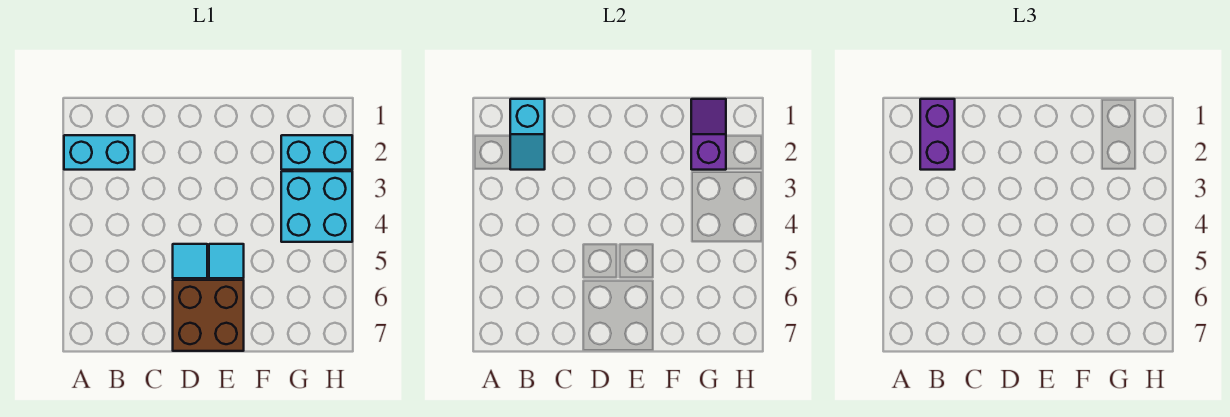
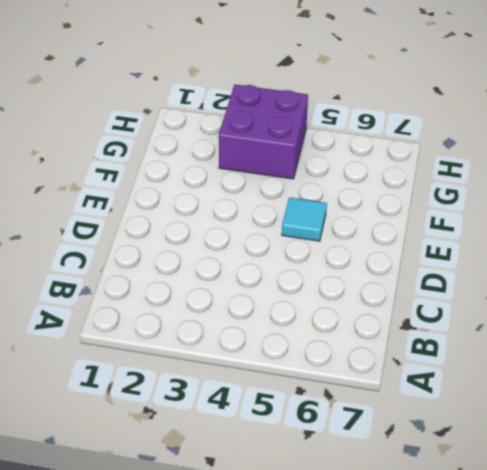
purple 2x2 brick [219,84,308,179] -> cyan 2x2 brick [281,171,352,242]
none -> cyan 1x2 brick [64,135,135,170]
none -> cyan 1x1 tile [173,244,207,278]

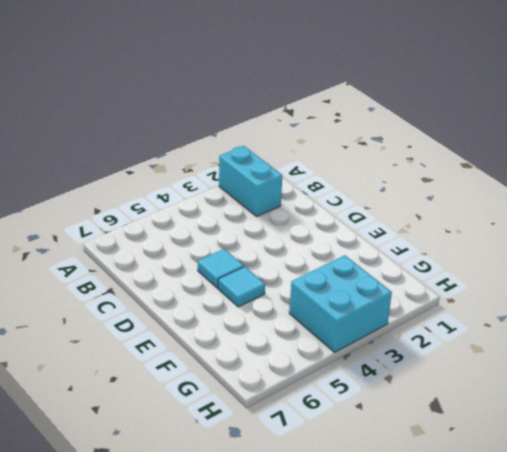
none -> brown 2x2 brick [173,280,244,351]
none -> cyan 1x2 brick [281,135,352,170]

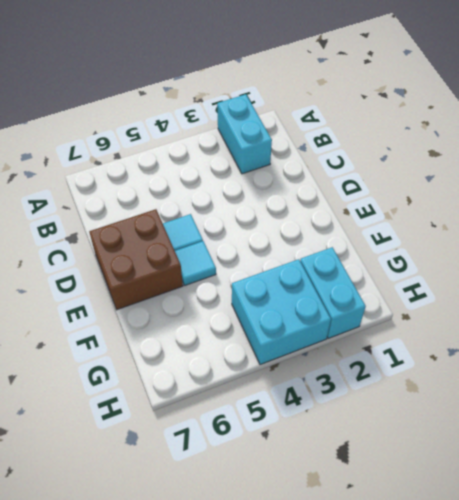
none -> cyan 1x2 slope [510,99,545,170]
none -> purple 1x2 slope [691,99,726,170]

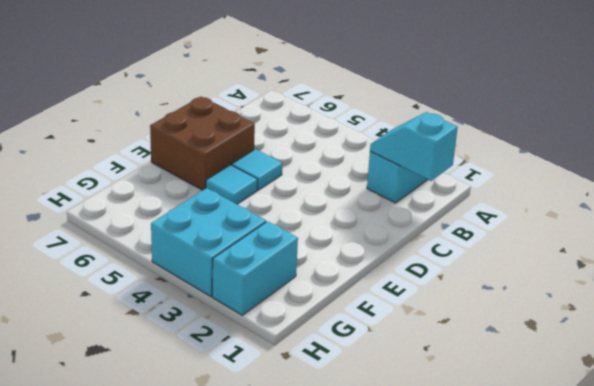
none -> purple 1x2 slope [691,99,726,170]
none -> purple 1x2 brick [920,99,955,170]

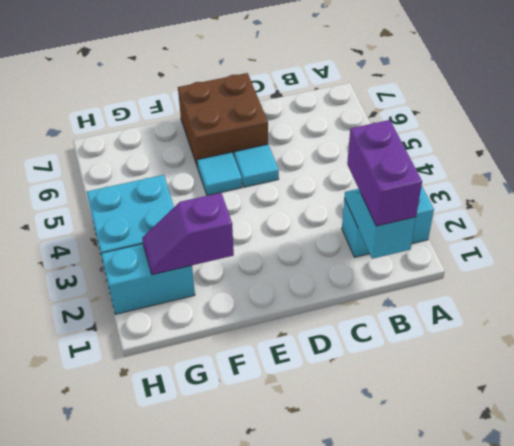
purple 1x2 slope [142,193,234,275] -> purple 1x2 slope turned to [691,99,726,170]

